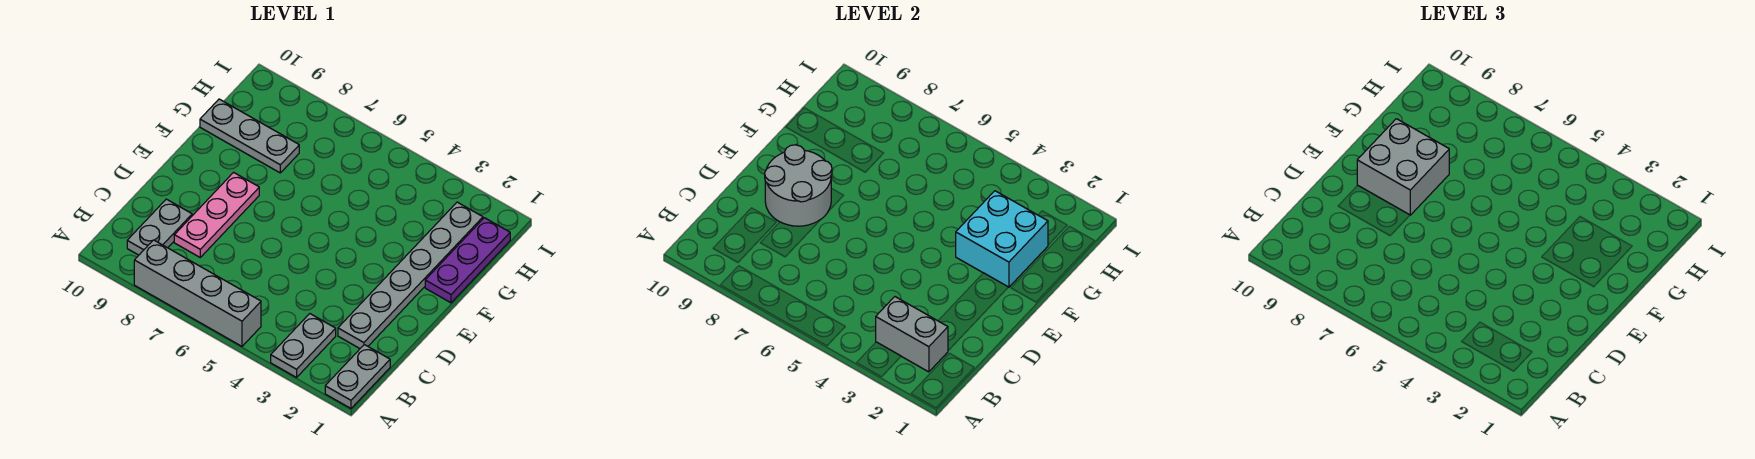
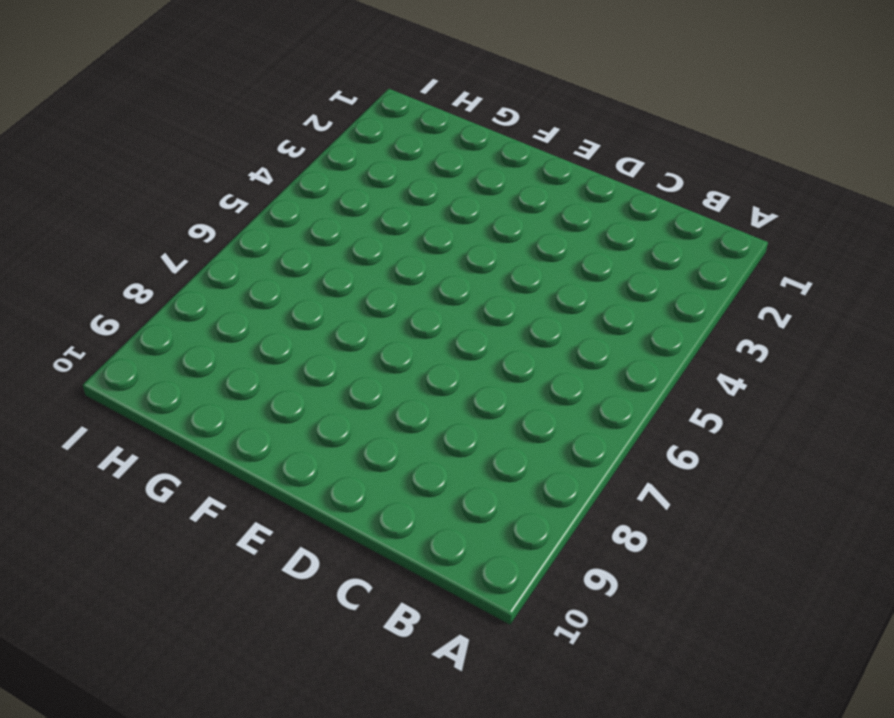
none -> grey 1x2 plate [325,345,390,408]
none -> grey 1x2 plate [271,314,336,377]
none -> grey 1x4 brick [134,240,261,346]

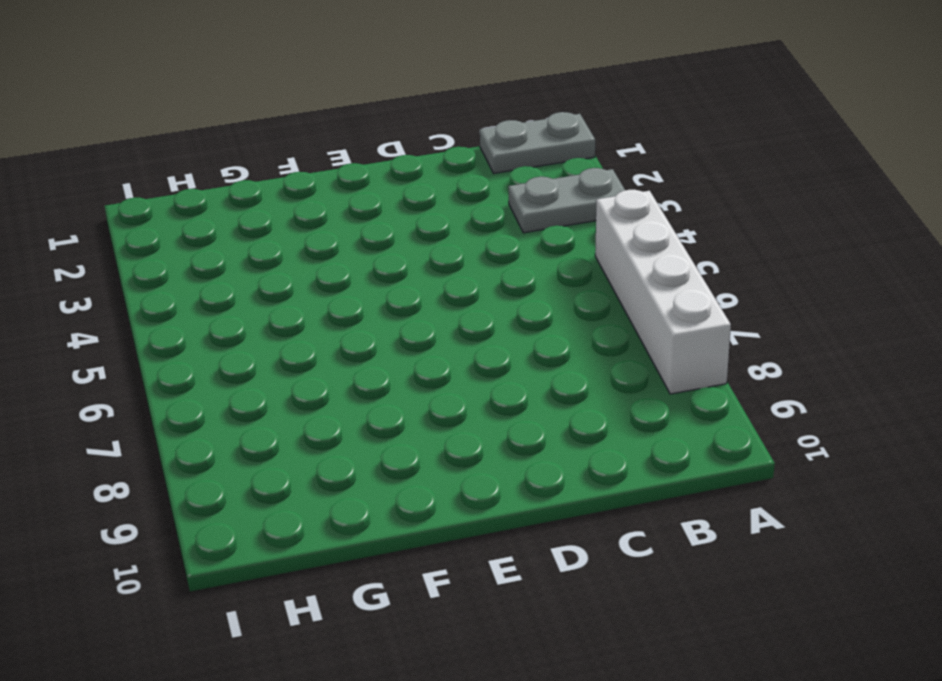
white 1x4 brick [595,190,731,394] -> grey 1x4 brick [134,240,261,346]
none -> grey 1x2 plate [127,199,192,255]
none -> grey 1x6 plate [338,202,483,348]
none -> pink 1x3 plate [174,172,259,257]

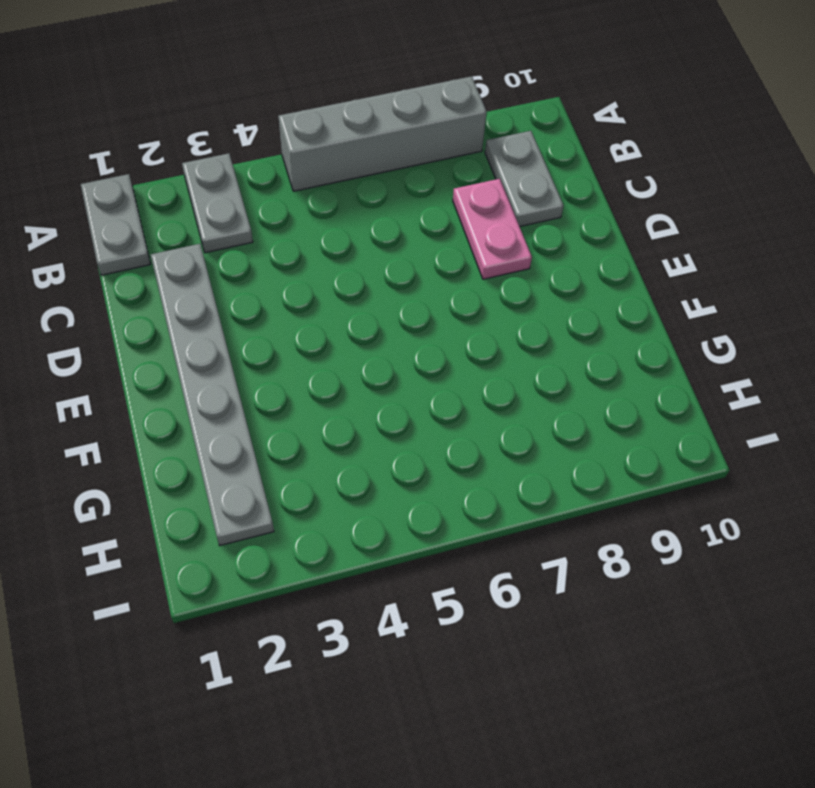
pink 1x2 plate [453,179,532,279] -> pink 1x3 plate [174,172,259,257]
none -> purple 1x3 plate [425,218,510,303]
none -> grey 1x3 plate [200,99,299,173]
none -> grey 1x2 brick [876,297,948,372]

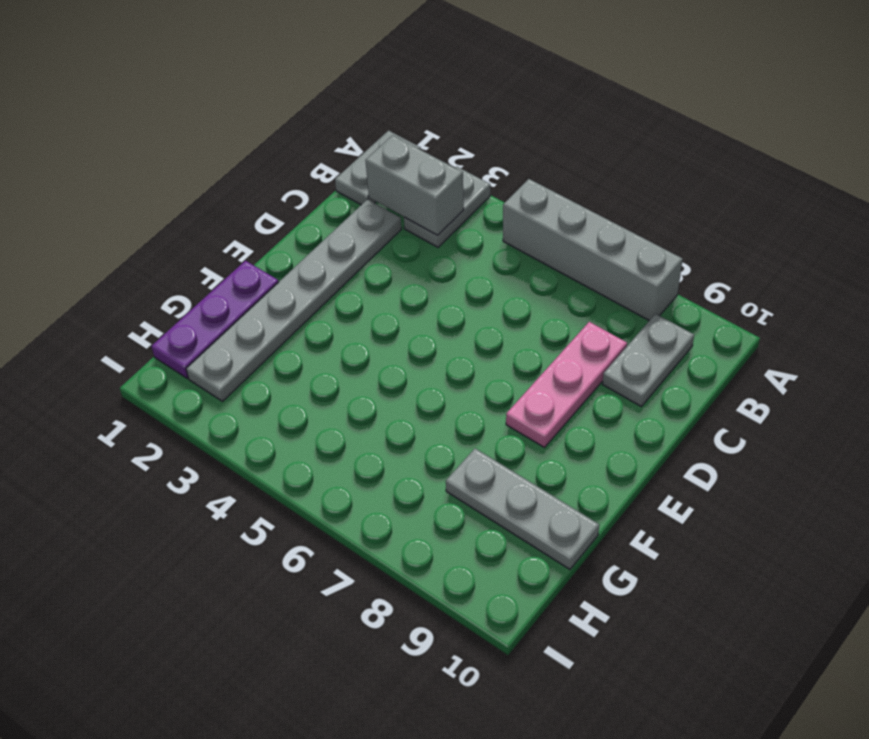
none -> grey 2x2 round brick [765,145,832,226]
none -> cyan 2x2 brick [956,191,1048,287]
none -> grey 2x2 brick [1357,119,1449,215]

